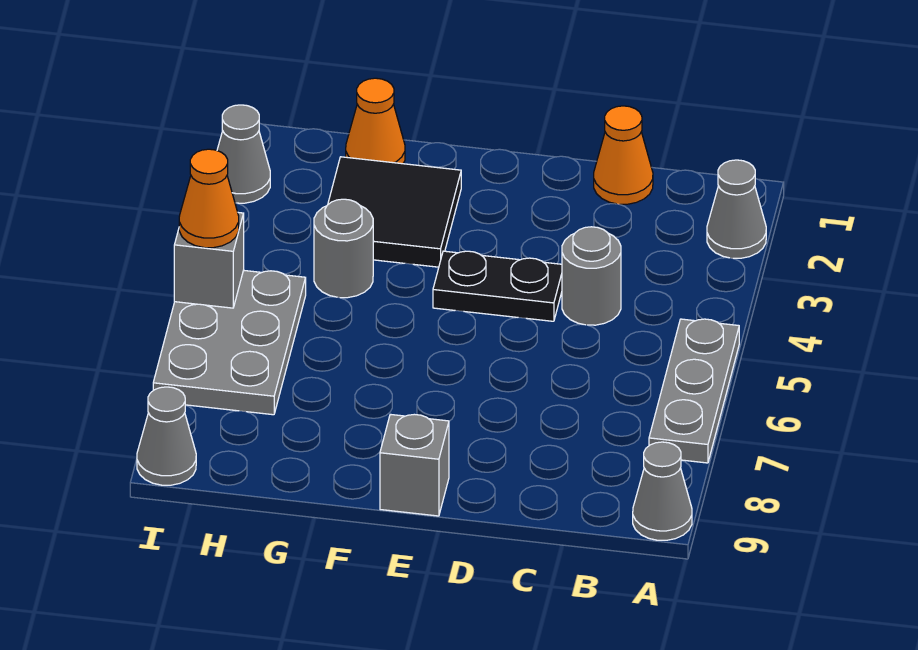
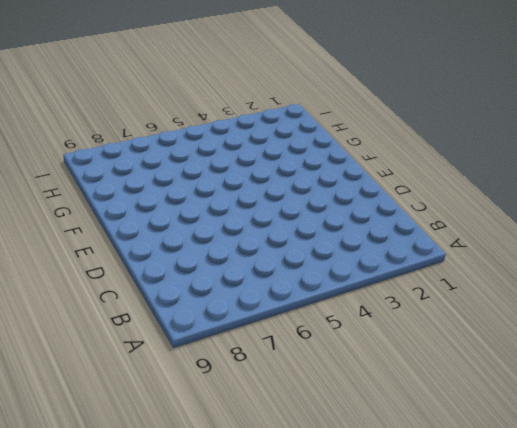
none -> grey 1x1 cone [707,160,766,258]
none -> grey 1x3 plate [649,319,739,463]
none -> grey 1x1 cone [633,442,692,540]

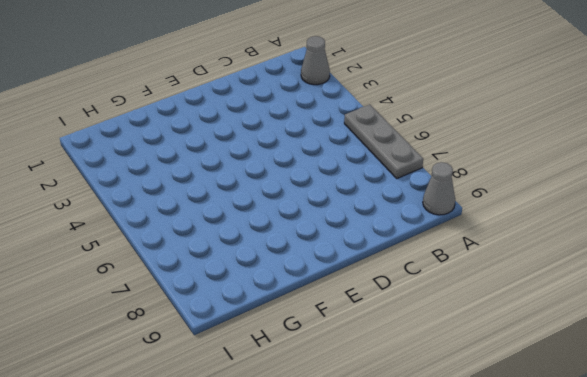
none -> orange 1x1 cone [594,106,653,204]
none -> grey 1x1 round brick [562,227,621,325]
none -> black 1x2 plate [433,251,562,321]

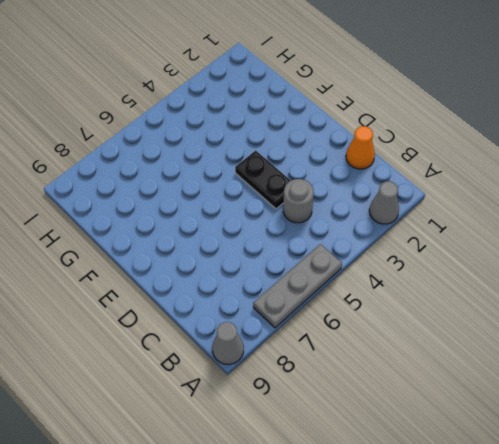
none -> grey 1x1 brick [380,414,449,516]
none -> black 2x2 tile [328,157,461,267]
none -> orange 1x1 cone [346,78,405,164]

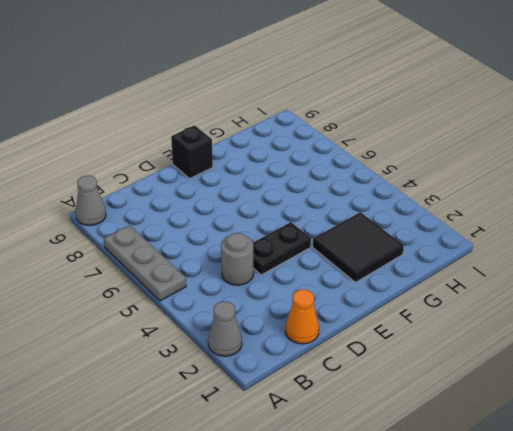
black 1x1 brick [171,125,213,178] -> grey 1x1 brick [380,414,449,516]
none -> orange 1x1 cone [346,78,405,164]
none -> grey 1x1 round brick [314,199,373,298]
none -> grey 2x3 plate [153,270,306,415]

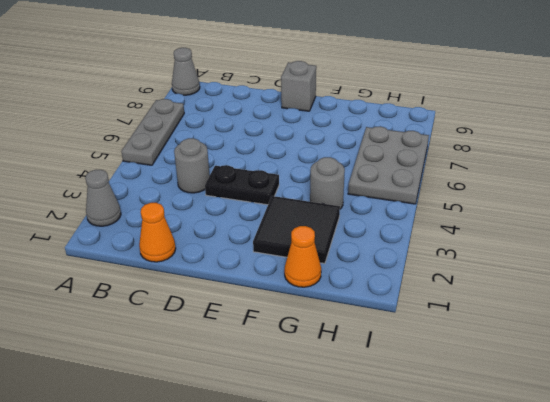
none -> grey 1x1 cone [217,105,270,203]
none -> grey 1x1 cone [137,387,196,485]
none -> grey 1x1 brick [174,213,244,308]

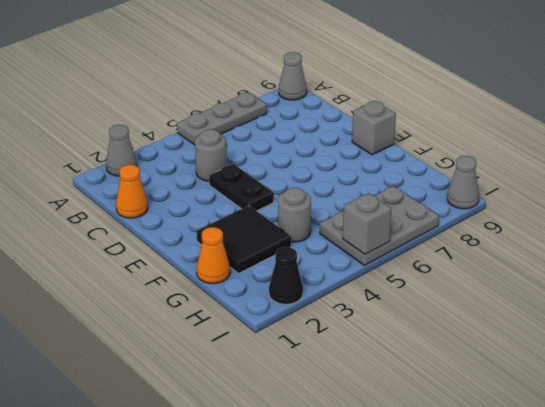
black 1x1 cone [269,247,303,304] -> grey 1x1 cone [217,105,270,203]
none -> orange 1x1 cone [179,149,239,248]

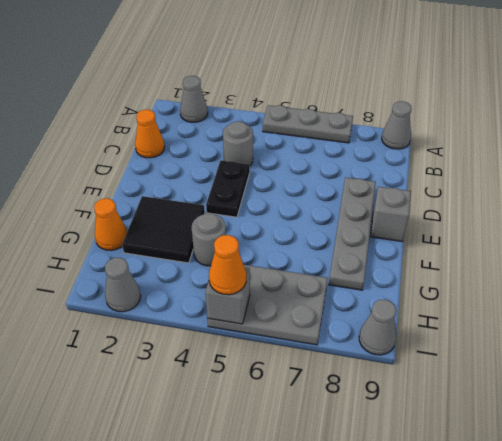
grey 1x4 plate [329,178,376,290] -> none

